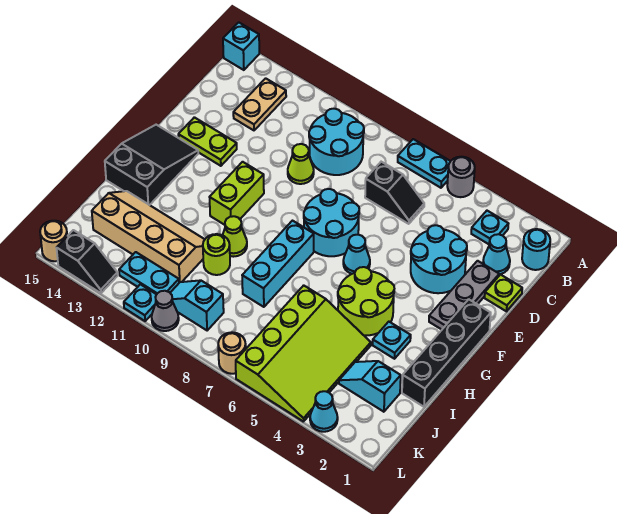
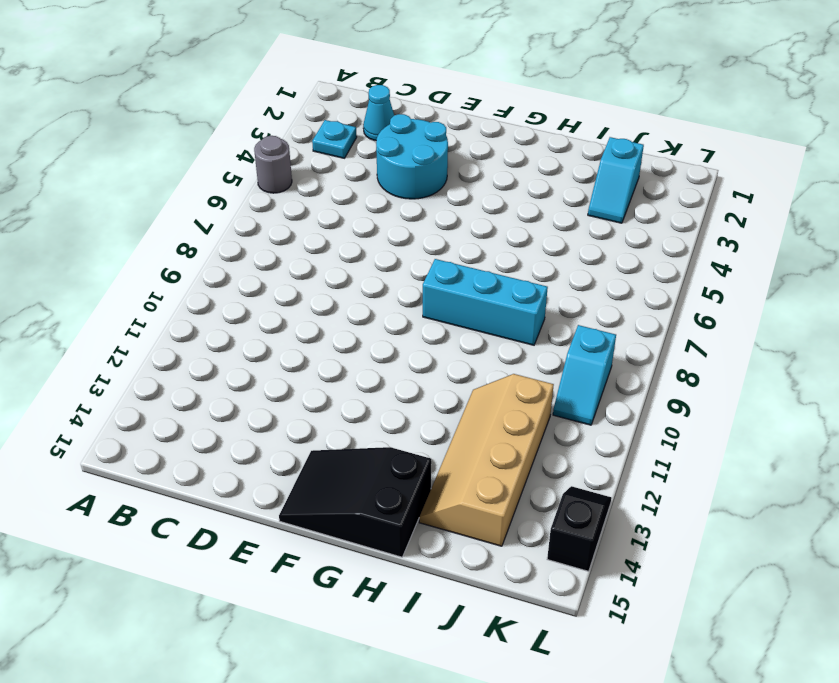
none -> cyan 1x2 plate [398,139,450,188]
none -> cyan 1x1 brick [223,22,259,70]
none -> cyan 1x1 round brick [522,229,550,270]
none -> cyan 2x2 round brick [309,109,364,175]

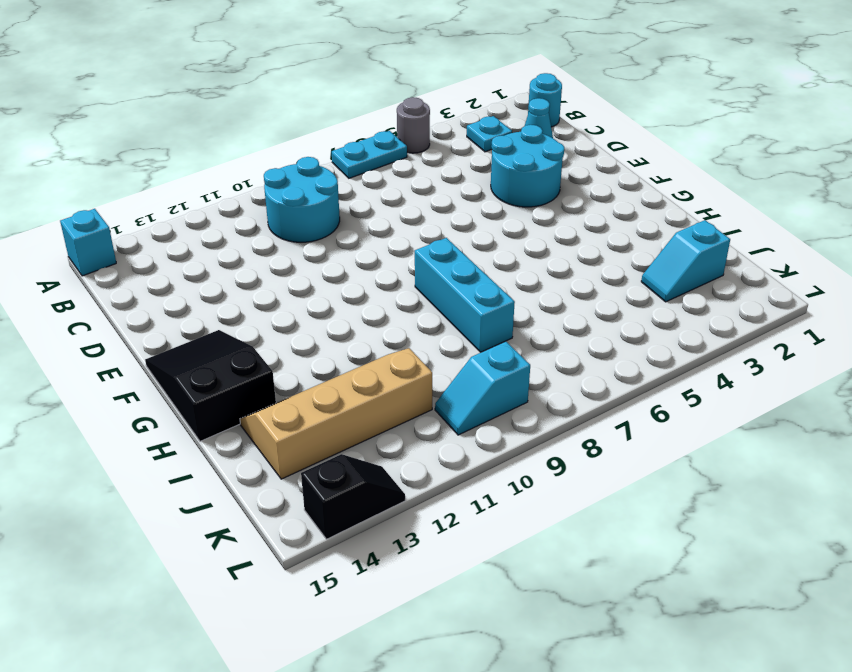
none -> tan 1x2 plate [233,78,286,130]
none -> black 1x2 slope [365,162,424,224]
none -> lime 1x1 plate [485,274,522,311]
none -> grey 1x3 plate [429,261,499,330]

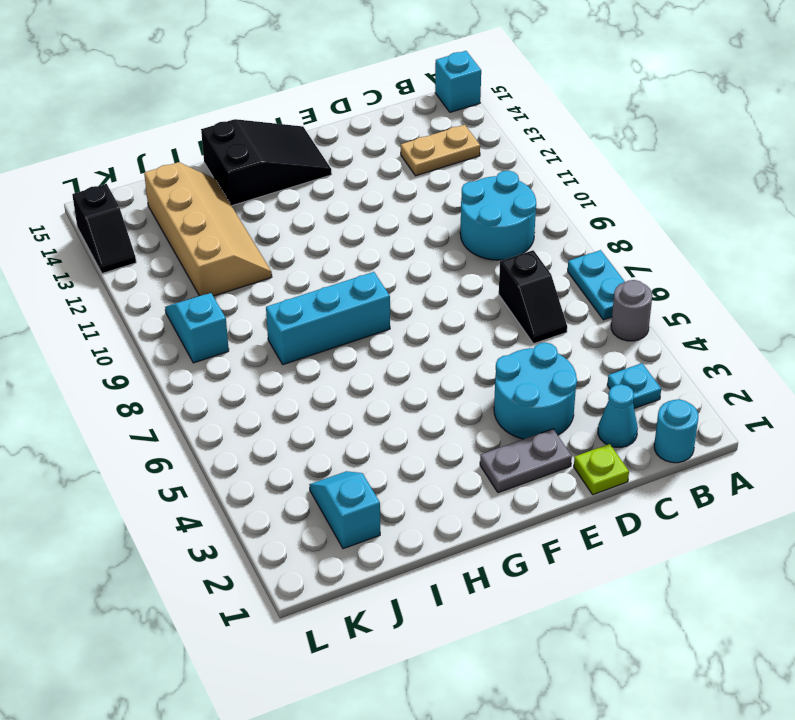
grey 1x2 plate [480,429,572,493] -> grey 1x3 plate [429,261,499,330]
none -> lime 1x1 cone [288,144,314,184]
none -> cyan 2x2 round brick [304,189,359,256]
none -> lime 1x2 plate [178,117,237,166]
none -> black 1x4 brick [402,299,491,407]

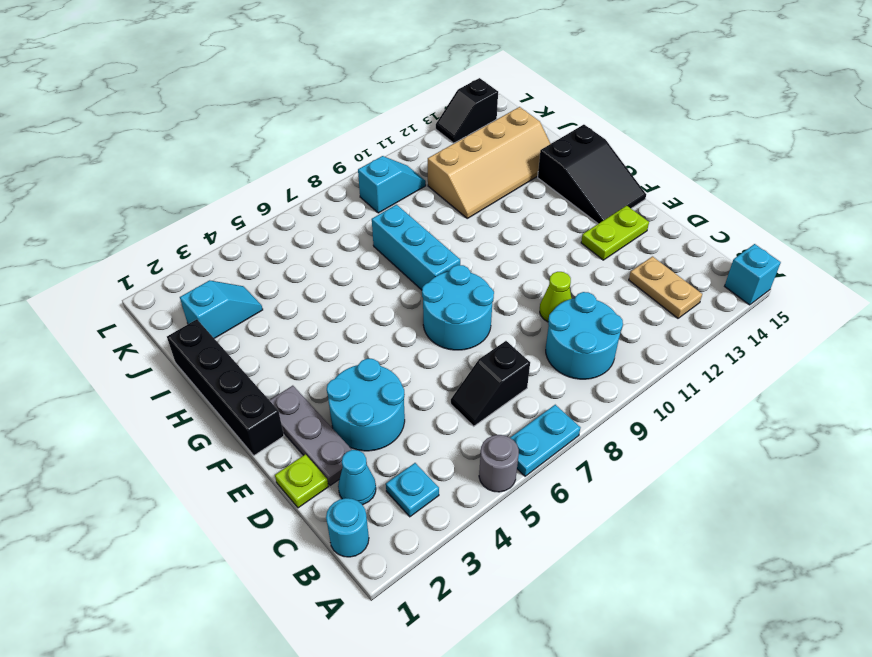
none -> cyan 1x1 cone [343,235,370,274]
none -> lime 1x2 brick [210,162,264,225]
none -> lime 2x2 round brick [338,267,394,336]
none -> cyan 1x1 plate [373,322,411,359]

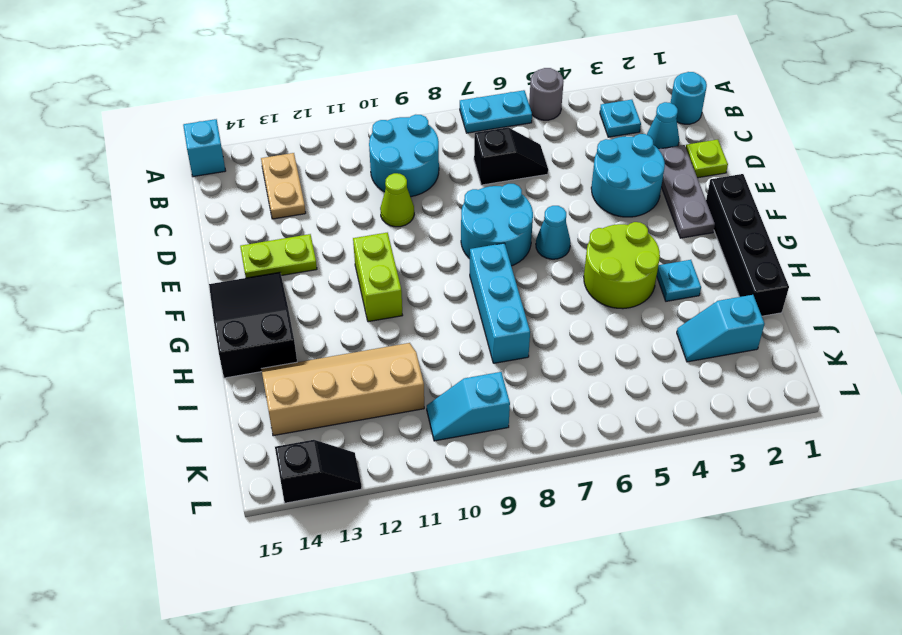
none -> lime 1x1 cone [223,216,247,257]
none -> lime 3x4 slope [236,285,371,422]
none -> lime 1x1 round brick [203,234,230,275]
none -> cyan 1x2 plate [119,252,179,294]

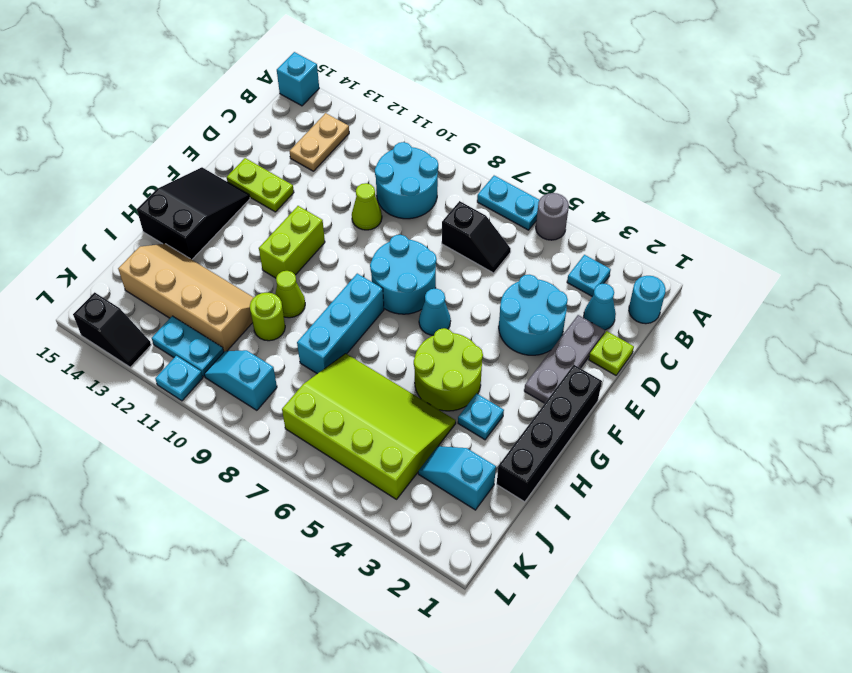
lime 3x4 slope [282,353,456,499] -> lime 3x4 slope turned to [236,285,371,422]
none -> cyan 1x1 cone [310,391,338,432]
none -> tan 1x1 round brick [218,332,246,374]
none -> grey 1x1 cone [152,291,179,331]
none -> tan 1x1 round brick [40,221,67,261]

